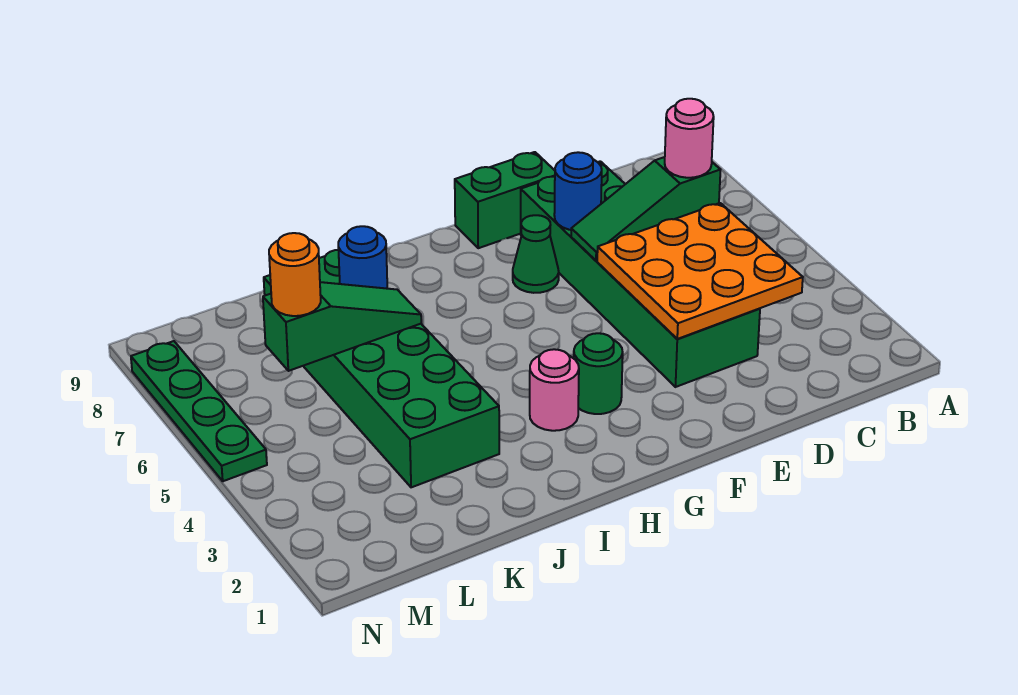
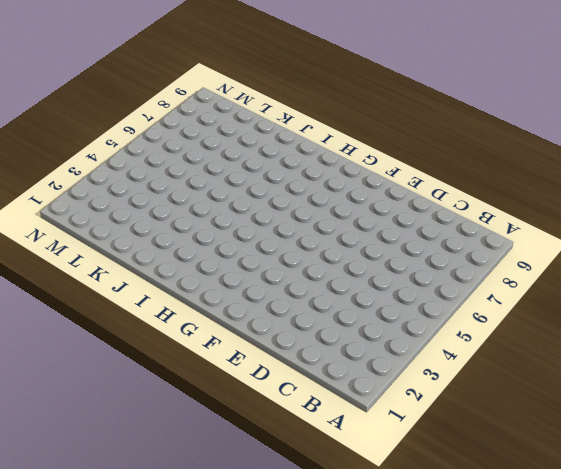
none -> green 2x6 brick [521,161,760,387]
none -> green 1x2 brick [455,152,555,248]
none -> green 1x1 cone [513,215,559,293]

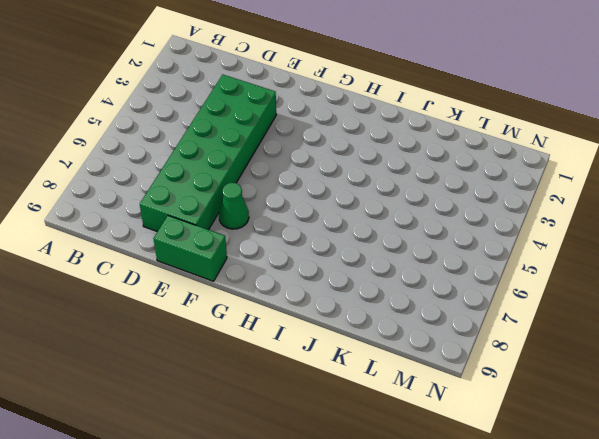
none -> green 1x1 round brick [574,333,623,414]
none -> pink 1x1 round brick [530,349,579,431]
none -> green 2x6 brick [264,250,499,487]

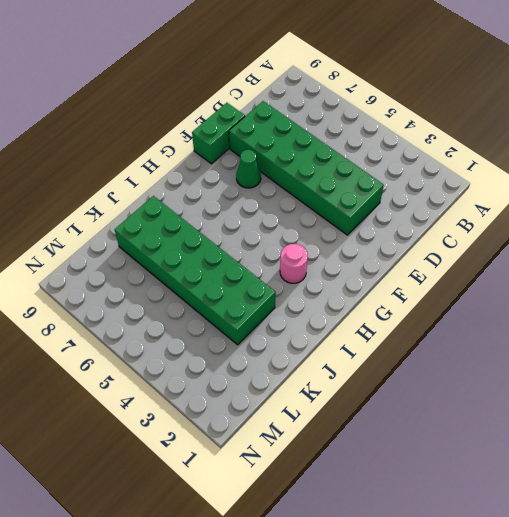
none -> green 1x1 round brick [574,333,623,414]
none -> green 1x4 plate [131,341,267,481]
none -> orange 3x3 plate [597,203,803,339]

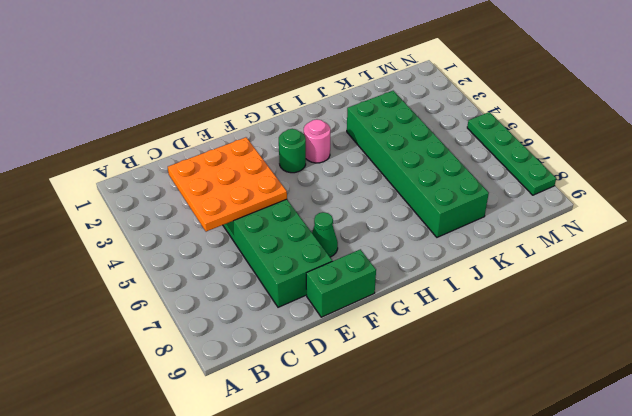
none -> green 1x3 slope [571,157,720,261]
none -> blue 1x1 round brick [554,152,602,230]
none -> green 1x3 slope [263,282,421,371]

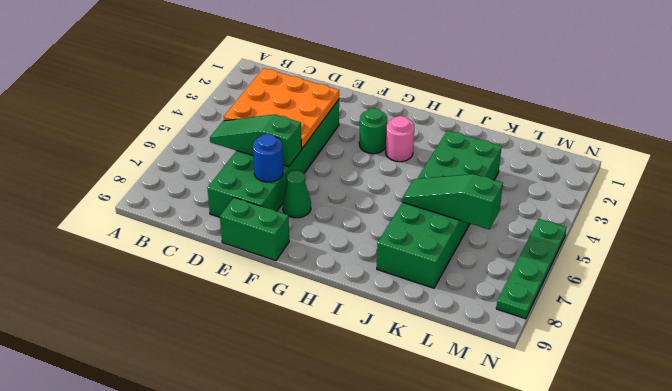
green 1x3 slope [210,114,302,167] -> green 1x3 slope turned to [571,157,720,261]
none -> blue 1x1 round brick [338,226,387,289]
none -> pink 1x1 round brick [665,99,714,178]
none -> orange 1x1 round brick [269,233,321,316]

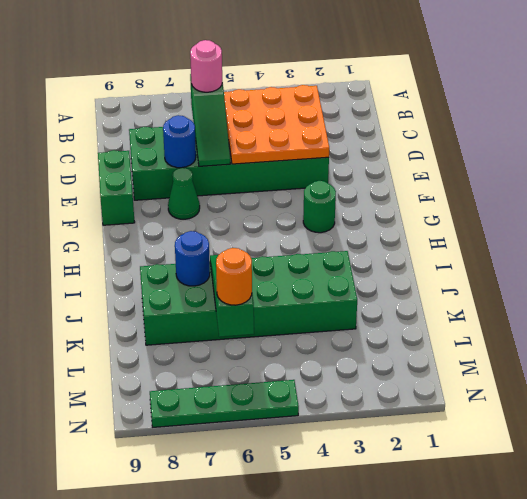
none -> pink 1x1 round brick [530,349,579,431]

